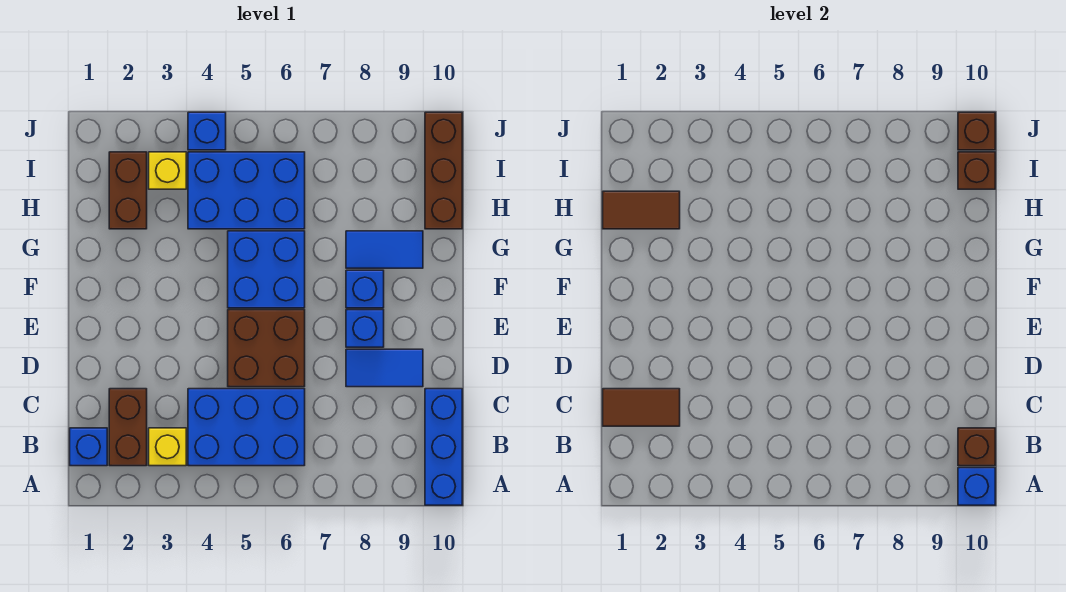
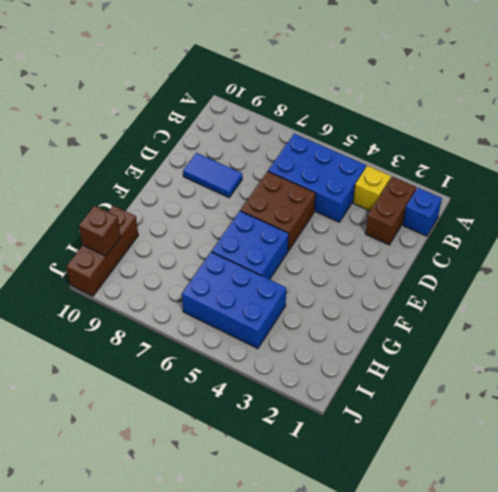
none -> blue 1x3 brick [425,389,462,505]
none -> blue 1x1 brick [346,310,384,347]
none -> blue 1x1 brick [346,270,384,308]

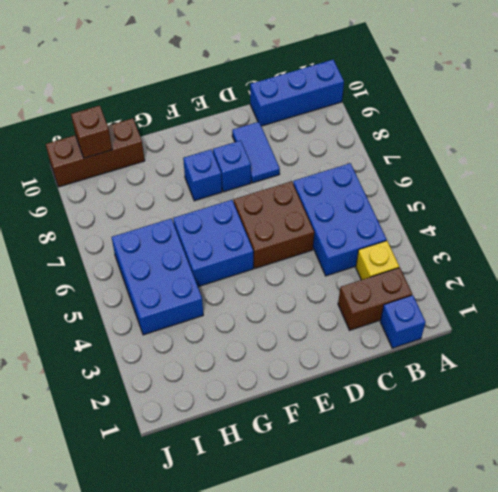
none -> blue 1x2 tile [346,231,423,268]
none -> brown 1x2 brick [109,152,147,229]
none -> yellow 1x1 brick [149,152,186,189]

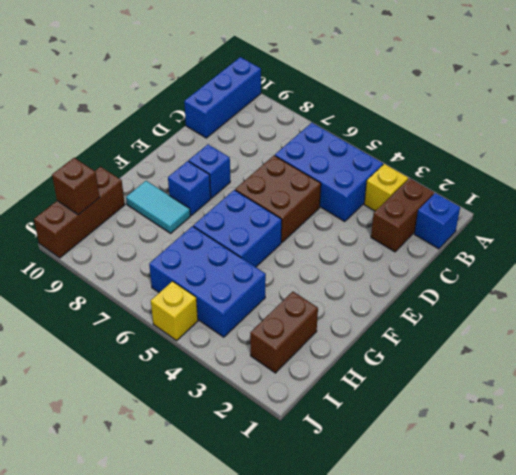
cyan 1x2 tile [126,181,190,233] -> blue 1x2 tile [346,231,423,268]
yellow 1x1 brick [151,281,198,341] -> yellow 1x1 brick moved to [149,152,186,189]
none -> blue 1x2 tile [346,349,423,387]
none -> blue 1x1 brick [188,112,226,150]
none -> blue 1x1 brick [958,468,995,505]

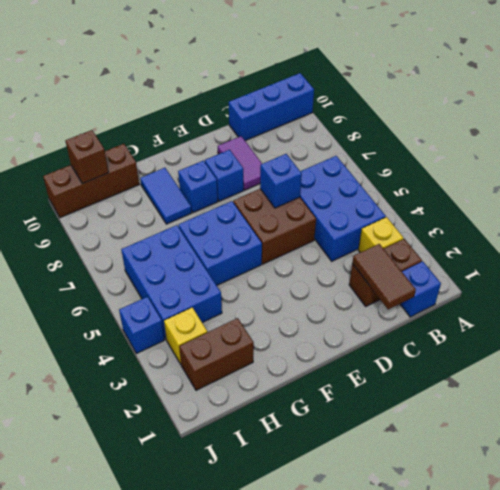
blue 1x1 brick [260,154,302,208] -> blue 1x1 brick moved to [958,468,995,505]
purple 1x2 tile [218,136,262,190] -> blue 1x2 tile [346,349,423,387]
none -> brown 1x1 brick [958,428,995,466]
none -> brown 1x2 tile [603,191,680,229]
none -> brown 1x1 brick [958,112,995,150]

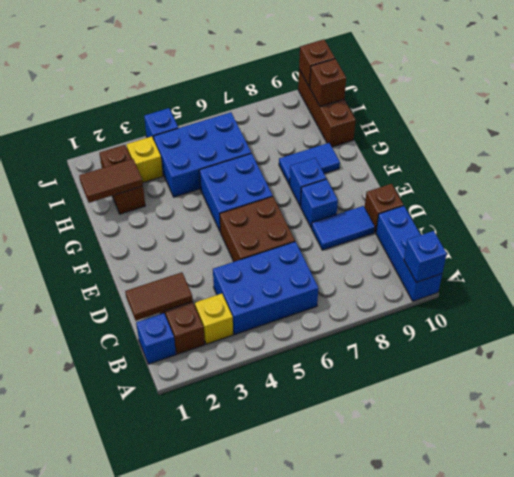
brown 1x1 brick [365,184,403,232] -> brown 1x1 brick moved to [958,428,995,466]

